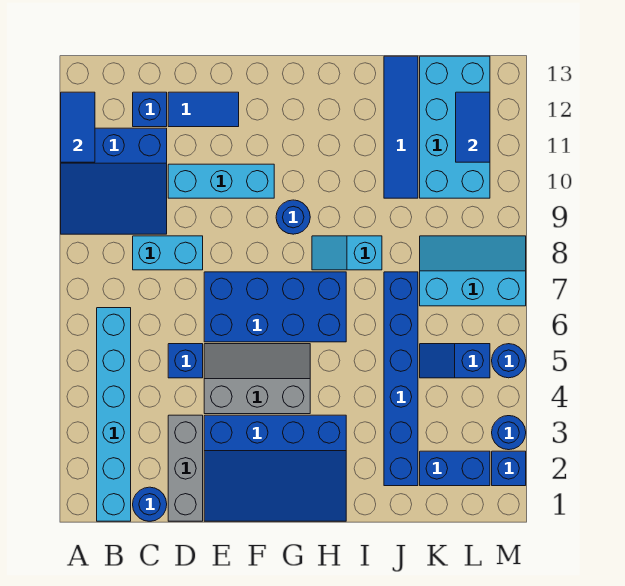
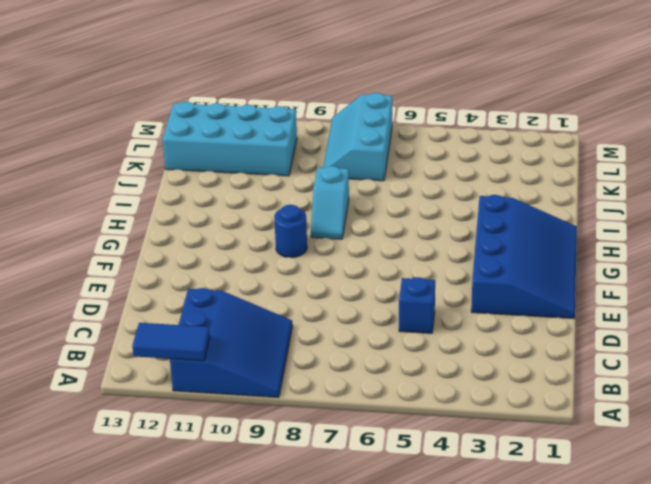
none -> cyan 1x6 brick [97,308,131,521]
none -> blue 1x1 round brick [133,487,167,521]
none -> cyan 1x2 brick [133,236,203,270]

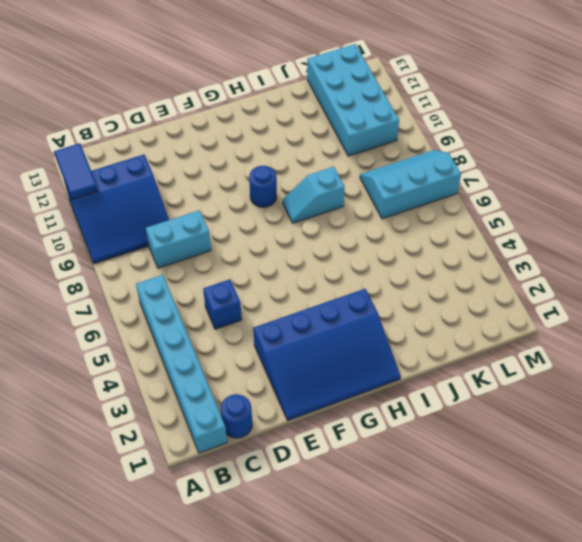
none -> blue 1x1 brick [133,92,167,127]
none -> grey 1x3 brick [168,415,203,521]
none -> cyan 1x3 brick [168,164,274,198]

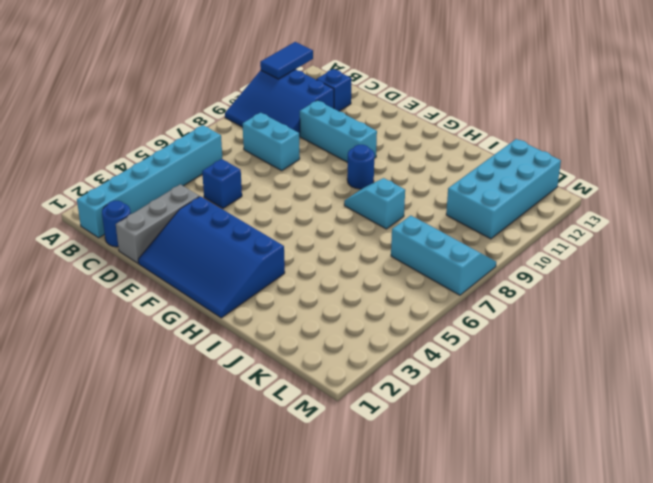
none -> blue 1x2 tile [168,92,239,127]
none -> grey 2x3 slope [204,344,310,414]
none -> blue 2x4 brick [204,272,346,342]

